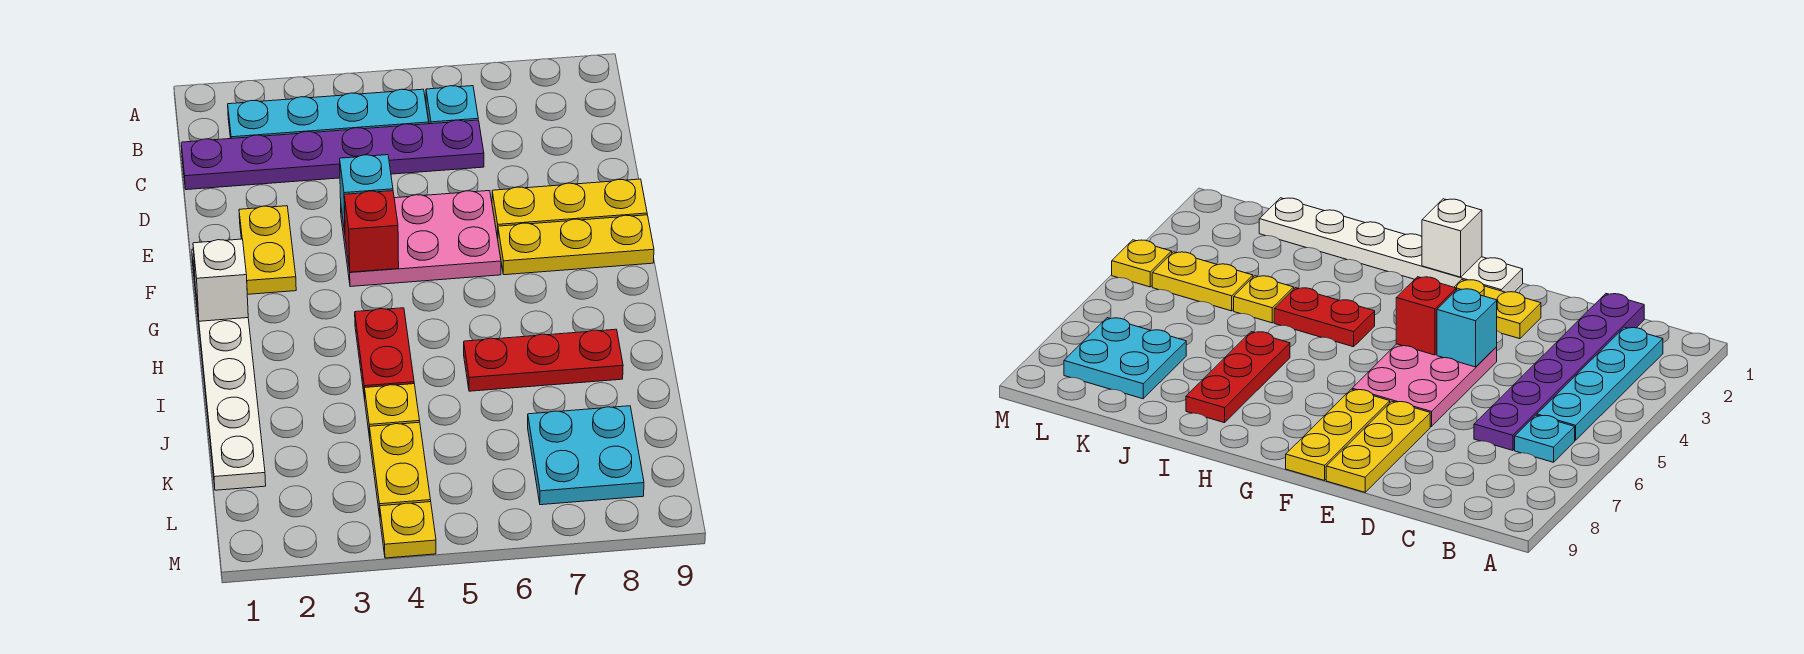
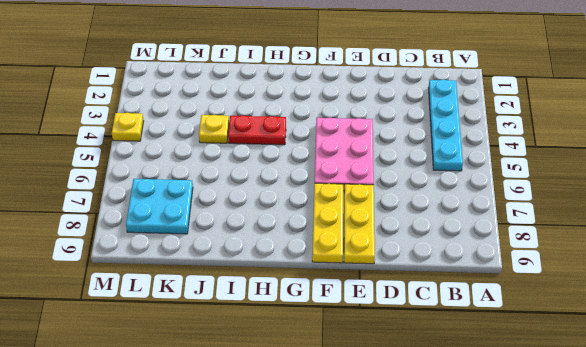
none -> cyan 1x1 plate [426,86,478,124]
none -> purple 1x6 plate [181,120,484,190]
none -> yellow 1x2 plate [239,206,296,294]

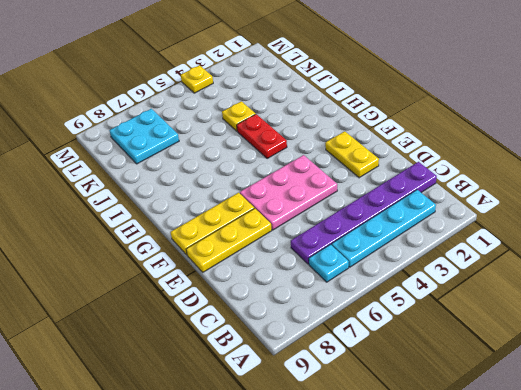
none -> white 1x6 plate [192,249,266,490]
none -> red 1x3 plate [464,329,623,391]
none -> yellow 1x2 plate [370,422,431,516]

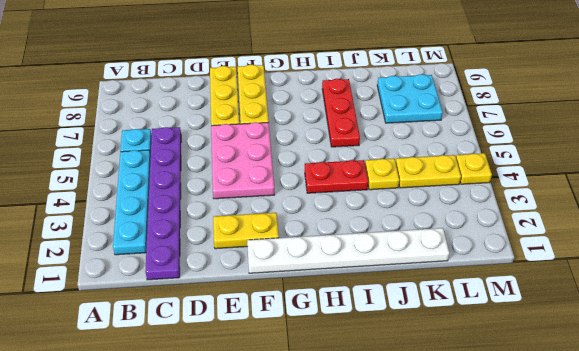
none -> cyan 1x1 brick [340,155,393,232]
none -> red 1x1 brick [344,191,399,272]
none -> white 1x1 brick [193,239,248,321]

